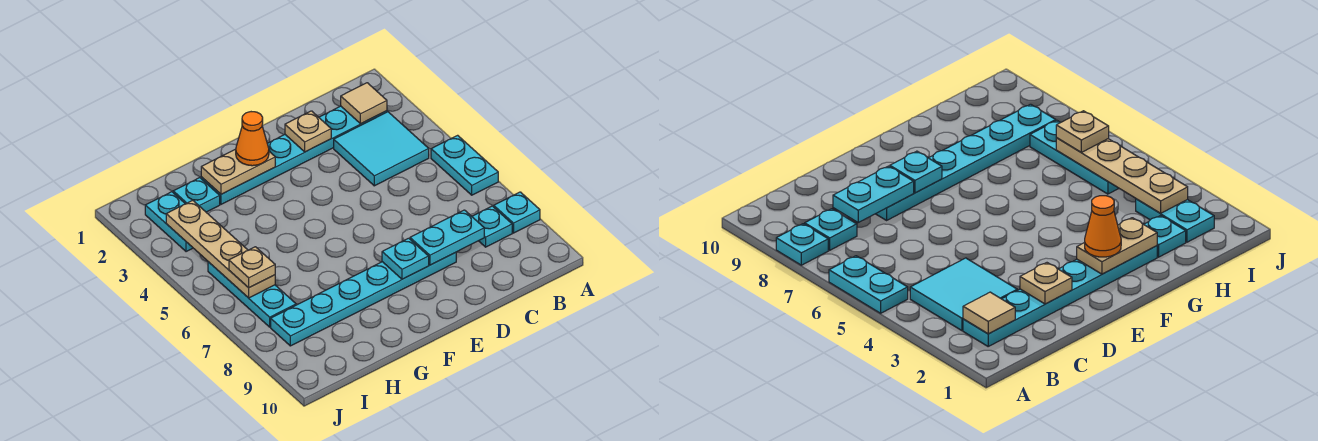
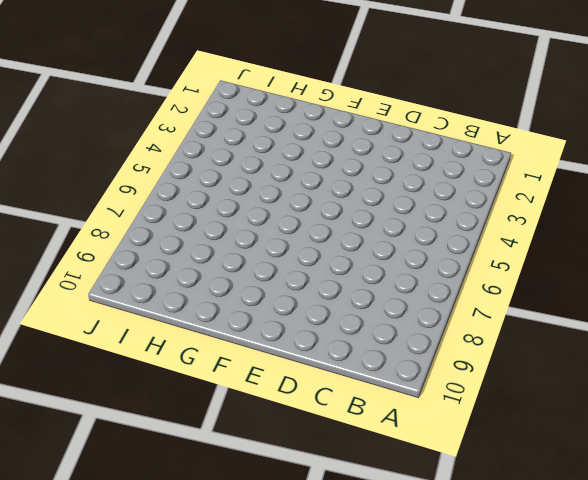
none -> cyan 1x2 plate [431,135,498,195]
none -> cyan 1x1 plate [494,192,540,233]
none -> cyan 1x6 plate [201,106,387,204]

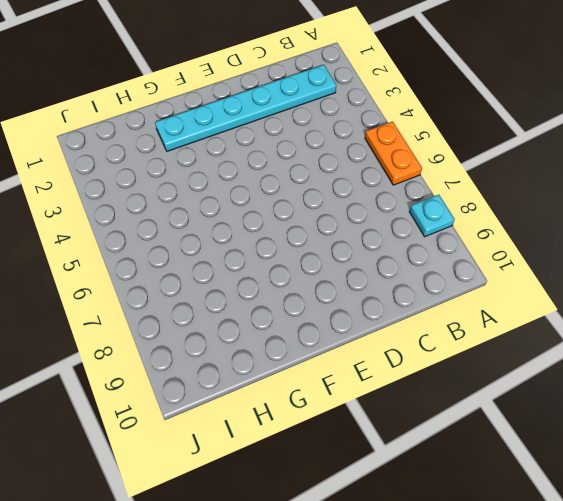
orange 1x2 plate [365,122,422,185] -> cyan 1x2 plate [431,135,498,195]
none -> cyan 2x2 tile [334,112,429,186]
none -> cyan 1x1 plate [472,206,512,247]
none -> cyan 1x6 plate [271,252,456,346]

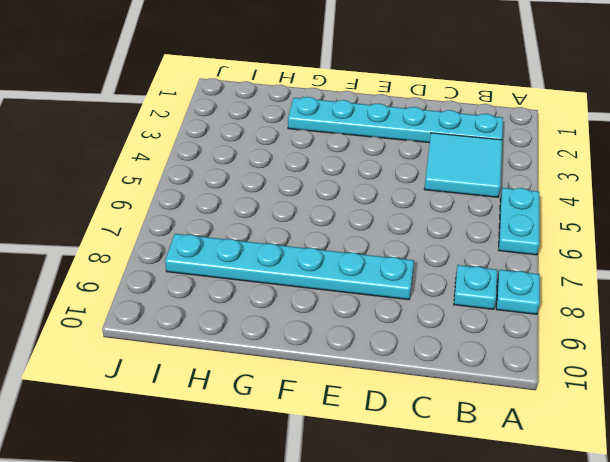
none -> cyan 1x1 plate [173,178,220,212]
none -> cyan 1x2 plate [145,192,193,252]
none -> cyan 1x3 plate [208,262,296,327]

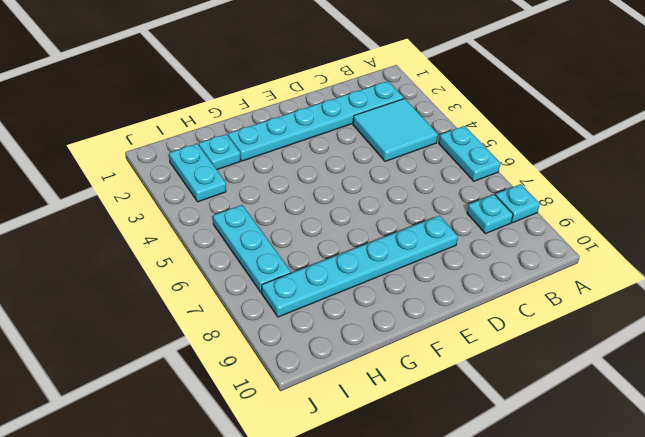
none -> tan 1x1 tile [341,83,387,124]
none -> cyan 1x2 plate [410,210,484,265]
none -> tan 1x1 plate [285,111,331,152]

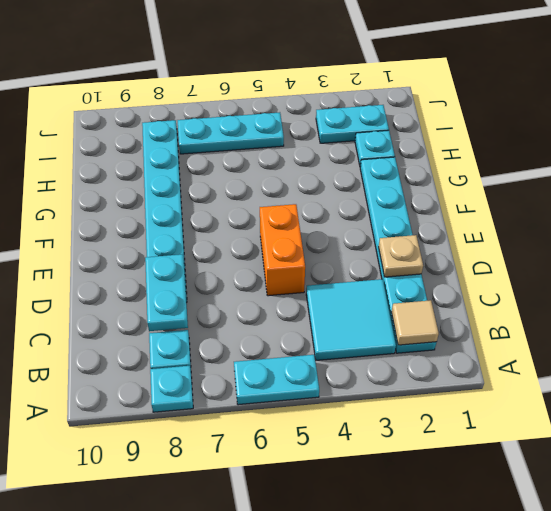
orange 1x2 brick [260,204,305,296] -> none
none -> cyan 1x1 plate [382,238,429,279]
none -> tan 1x2 plate [201,149,275,194]
none -> tan 1x4 plate [166,200,275,298]

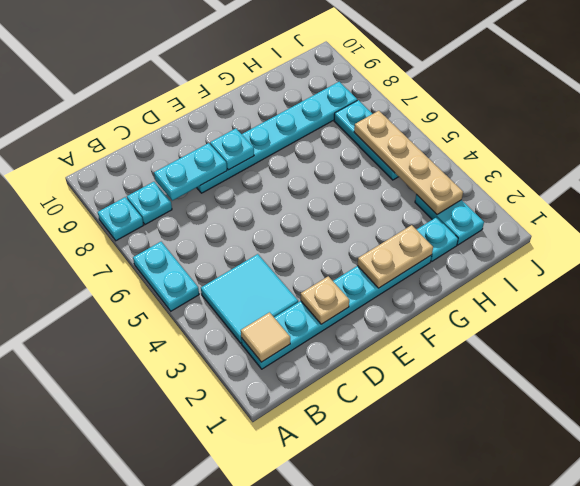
none -> orange 1x1 cone [236,112,269,166]
none -> tan 1x1 plate [229,247,275,288]

